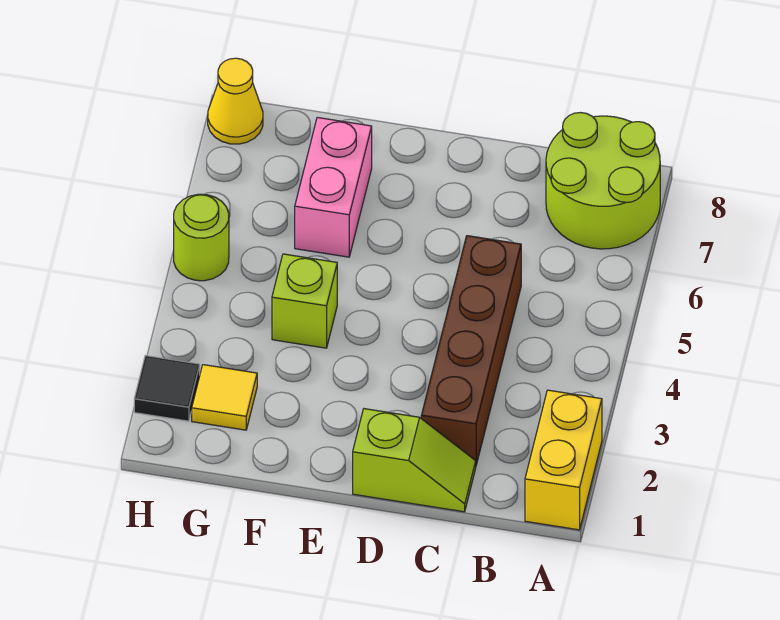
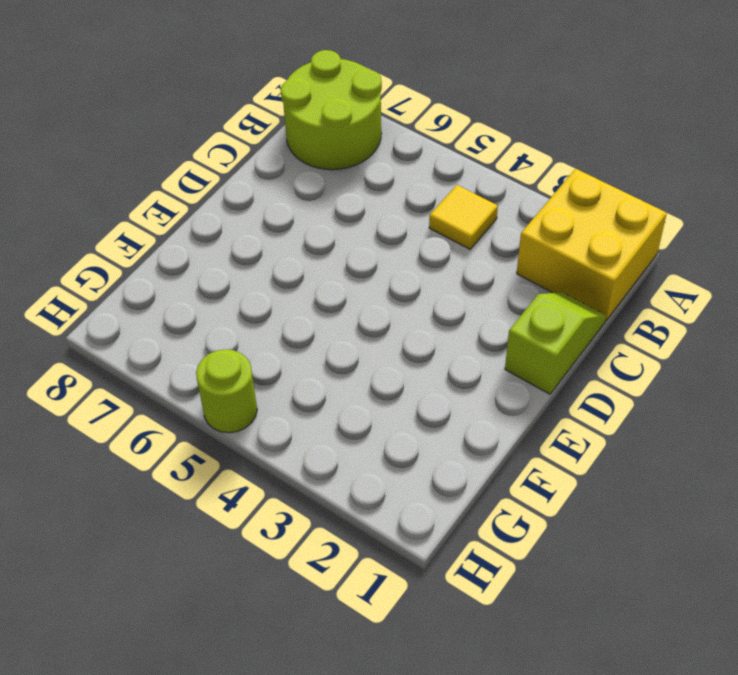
yellow 2x2 brick [517,169,667,320] -> yellow 1x2 brick [525,390,602,530]
yellow 1x1 tile [429,185,498,249] -> yellow 1x1 tile moved to [192,365,257,430]
none -> brown 1x4 brick [421,236,521,465]
none -> lime 1x1 brick [272,254,337,348]

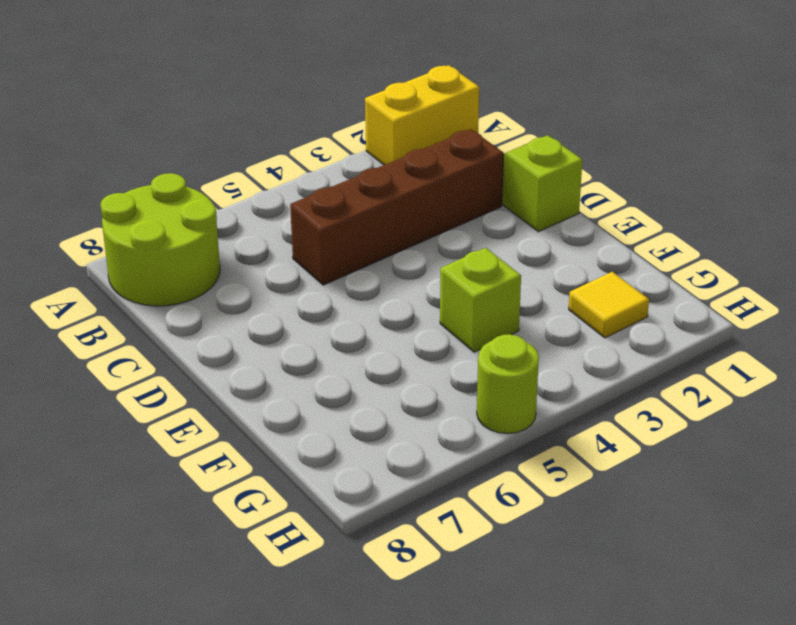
none -> pink 1x2 brick [295,117,372,257]
none -> black 1x1 tile [134,356,200,421]

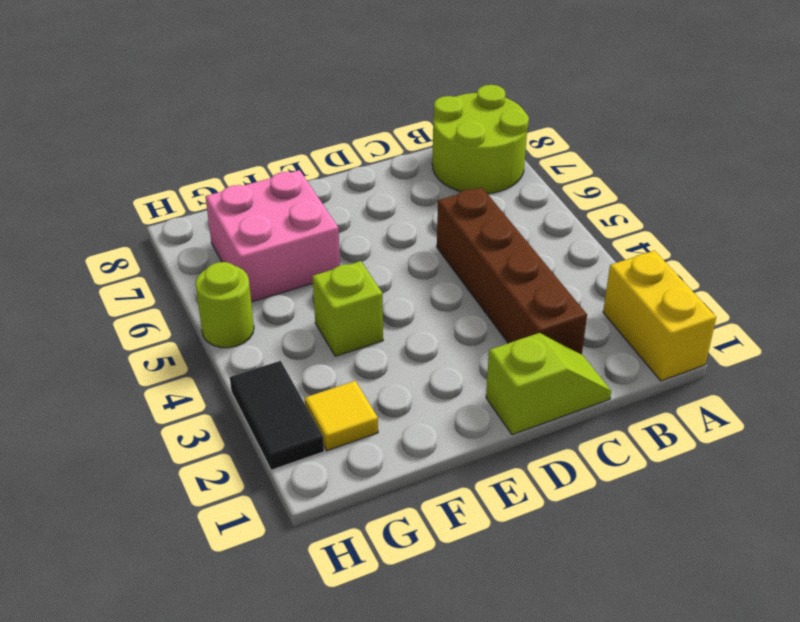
pink 2x2 brick [205,170,340,302] -> pink 1x2 brick [295,117,372,257]
black 1x2 tile [230,361,324,470] -> black 1x1 tile [134,356,200,421]
none -> yellow 1x1 cone [208,58,263,144]

